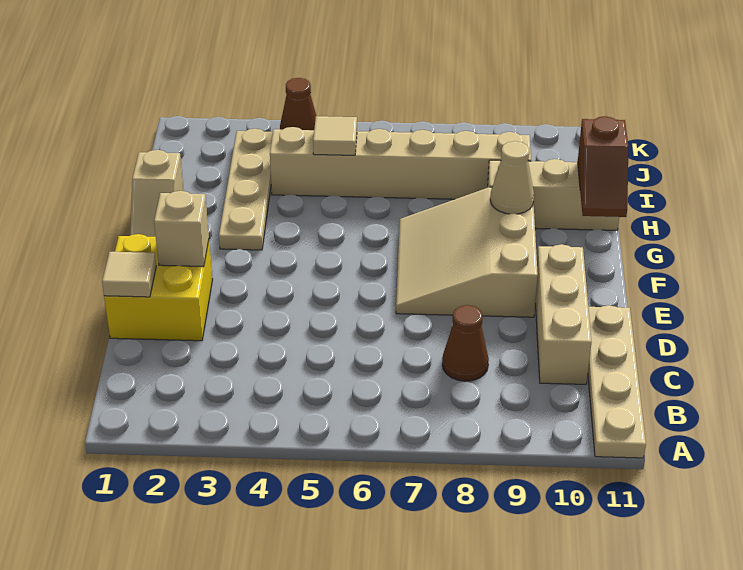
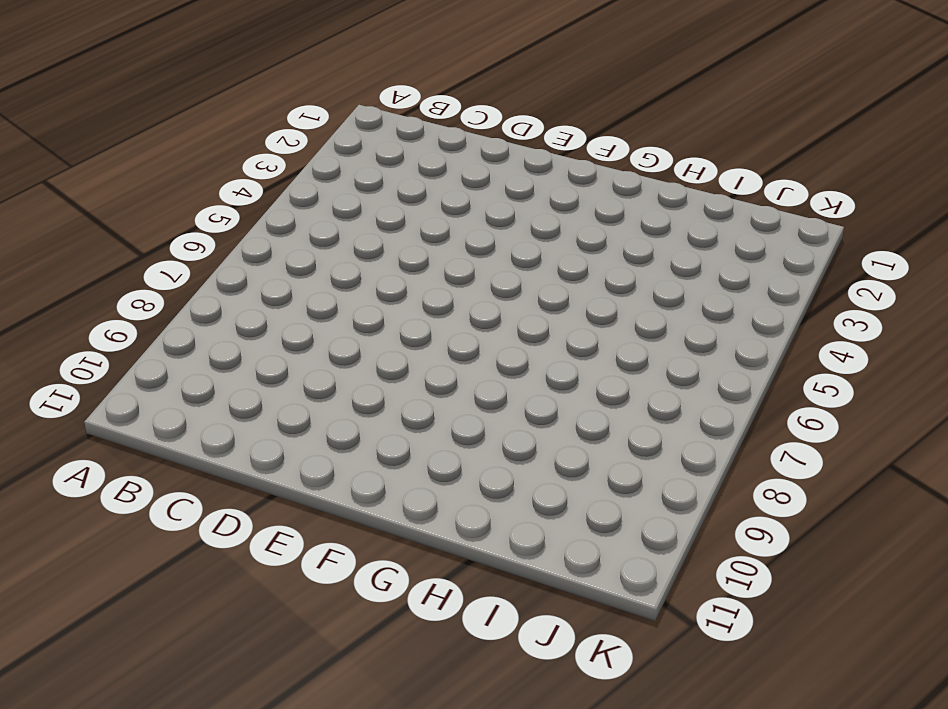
none -> tan 1x4 plate [588,305,646,458]
none -> brown 1x1 cone [442,305,489,381]
none -> tan 1x3 brick [535,244,591,384]

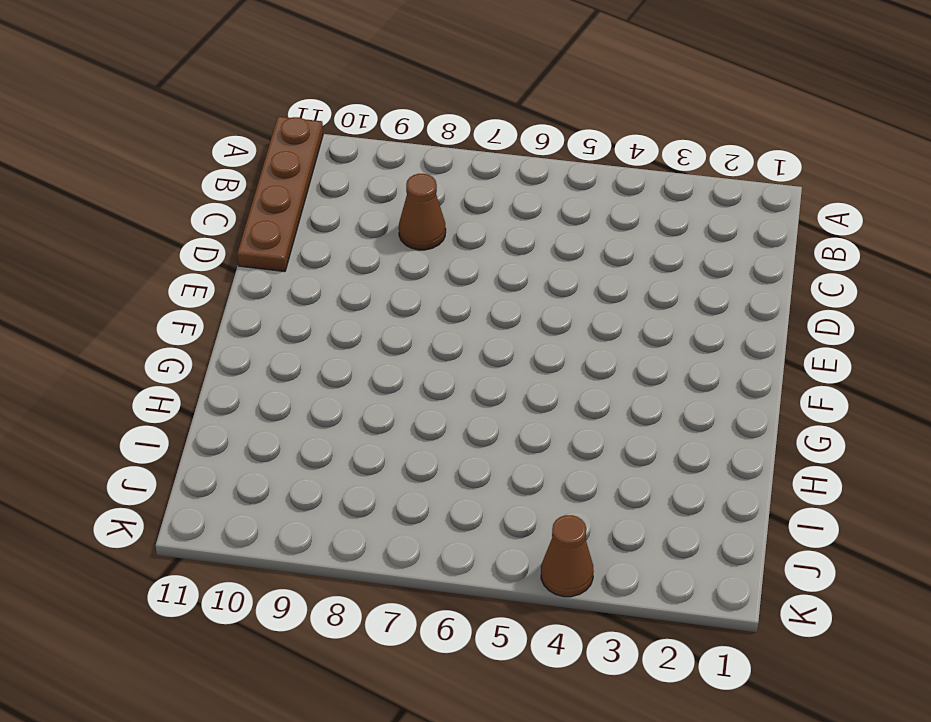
brown 1x4 plate [237,116,323,272] -> tan 1x4 plate [588,305,646,458]
none -> tan 1x3 brick [535,244,591,384]
none -> yellow 2x2 brick [104,234,213,341]
none -> tan 3x3 slope [396,187,538,317]

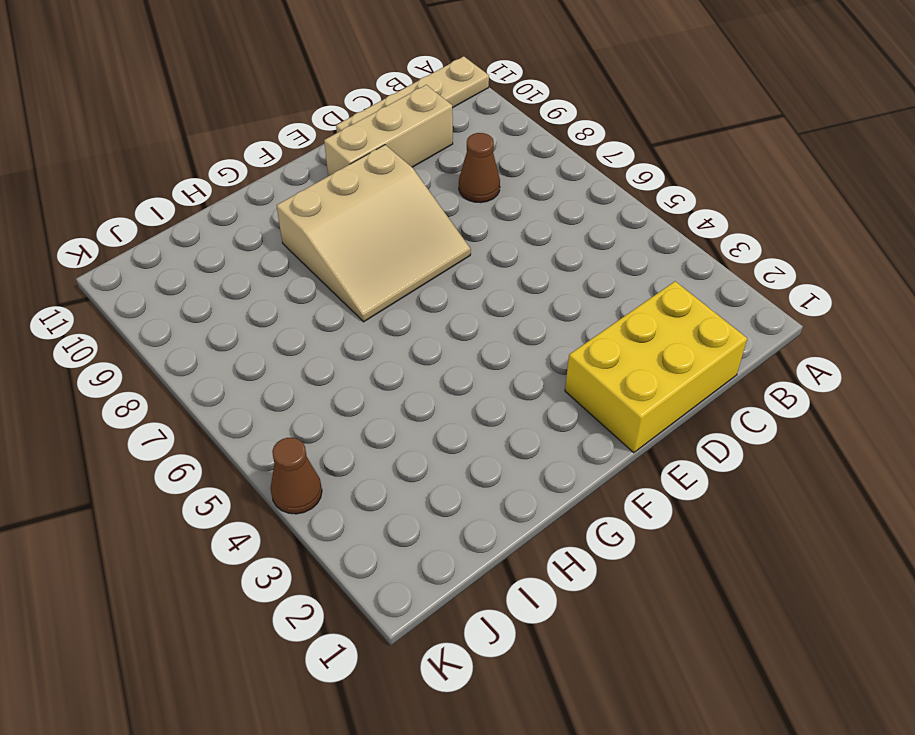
yellow 2x3 brick [565,281,747,453] -> yellow 2x2 brick [104,234,213,341]
none -> tan 1x2 slope [130,150,184,237]
none -> tan 1x4 plate [219,129,273,250]
none -> tan 1x3 brick [488,159,619,230]

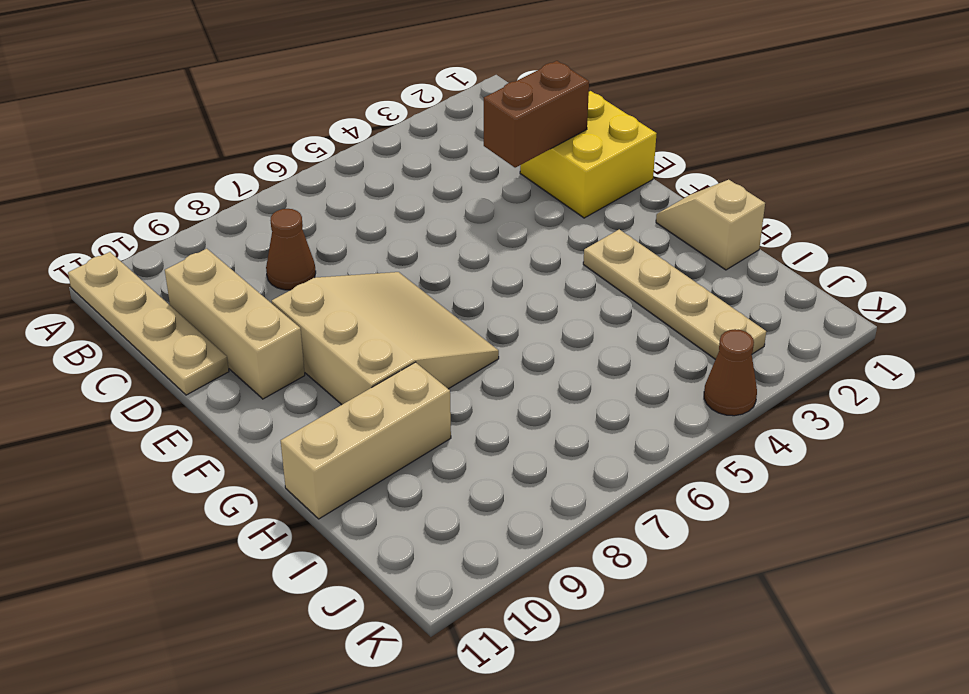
brown 1x2 brick [484,61,589,168] -> none
none -> tan 1x6 brick [270,127,531,199]
none -> tan 1x1 tile [102,252,156,297]
none -> tan 1x1 brick [154,191,209,267]

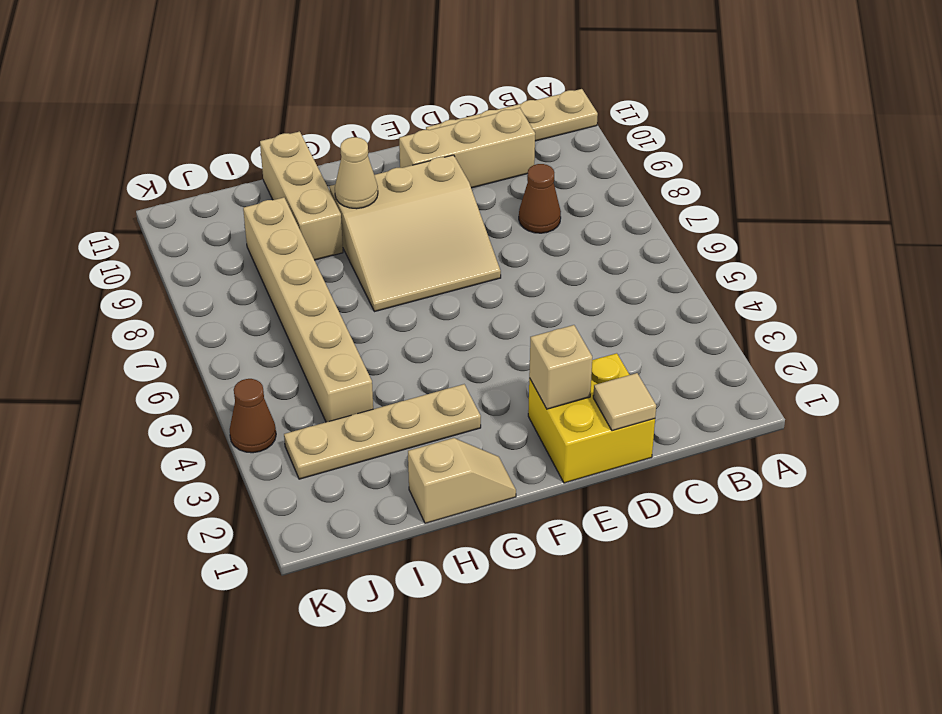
none -> brown 1x2 slope [578,116,628,217]
none -> tan 1x1 tile [313,116,357,155]

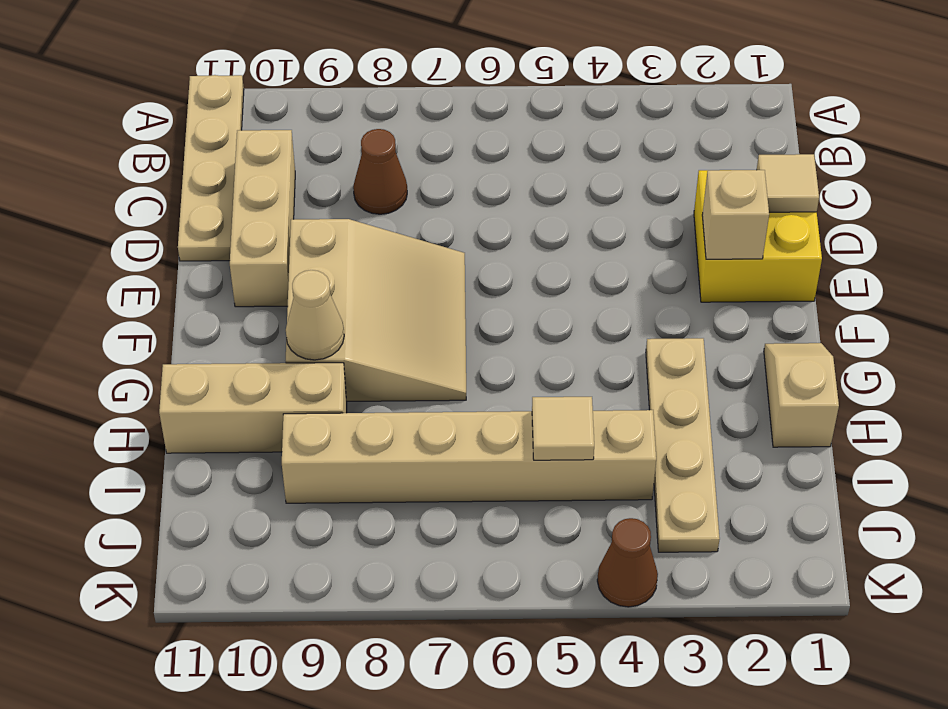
none -> brown 1x2 slope [578,116,628,217]

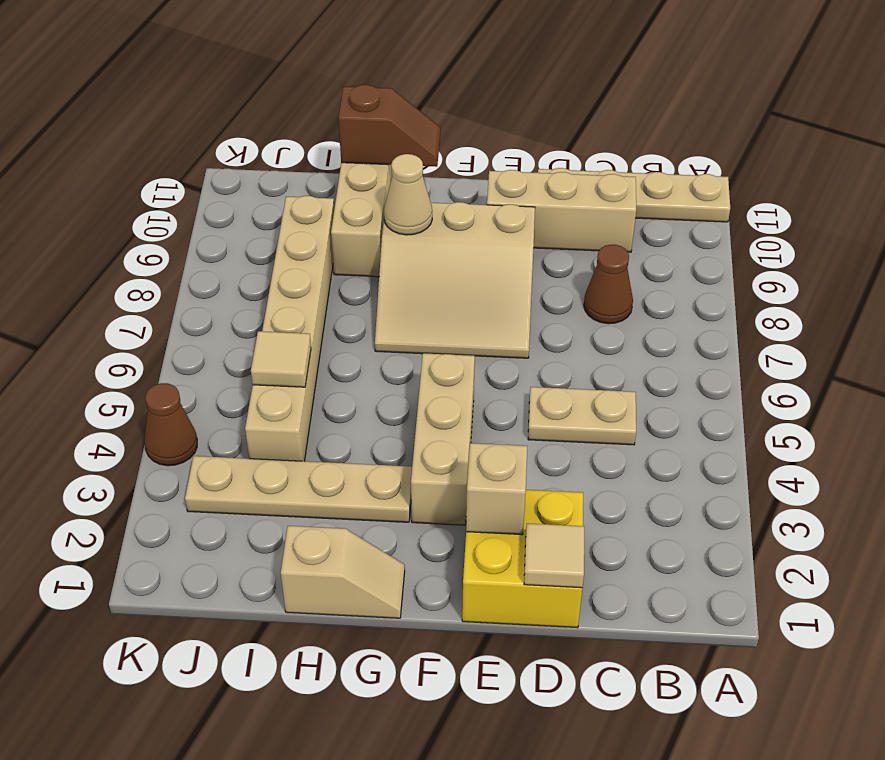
tan 1x2 plate [528,387,636,445] -> none
tan 1x3 brick [411,353,475,525] -> none

